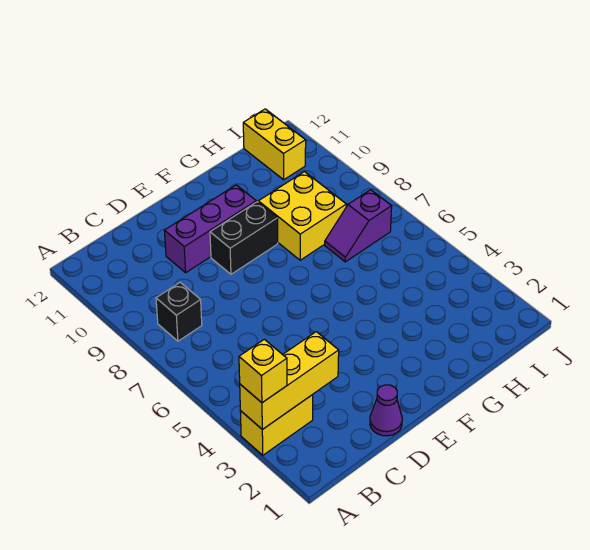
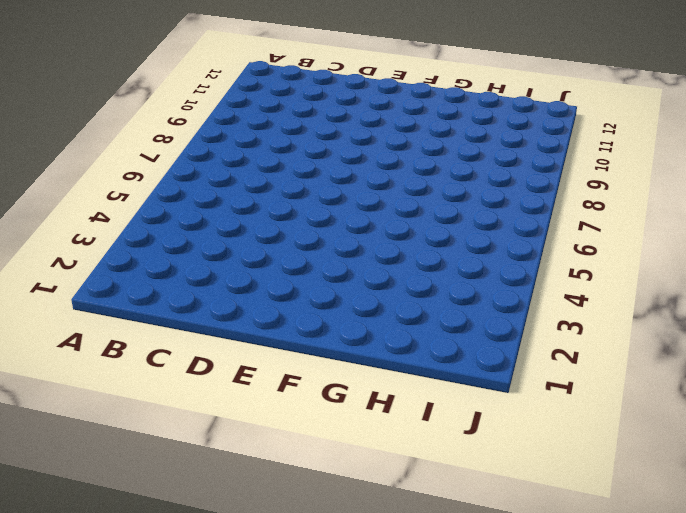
none -> yellow 1x2 brick [240,395,313,455]
none -> black 1x1 brick [156,282,202,341]

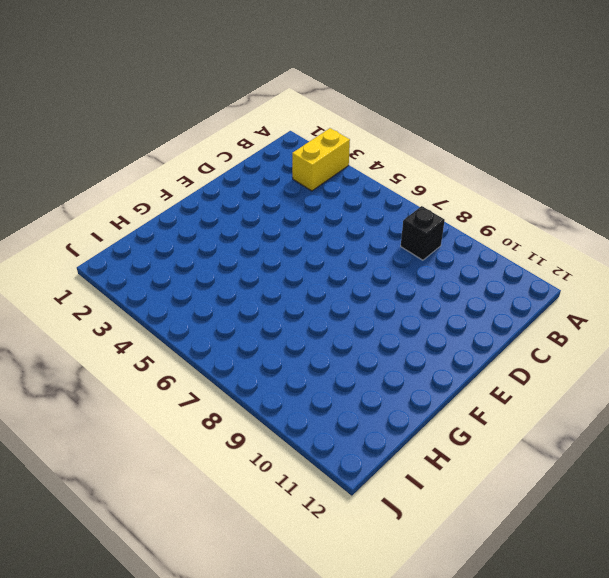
none -> purple 1x1 cone [370,385,402,436]
none -> purple 1x3 brick [164,185,256,273]

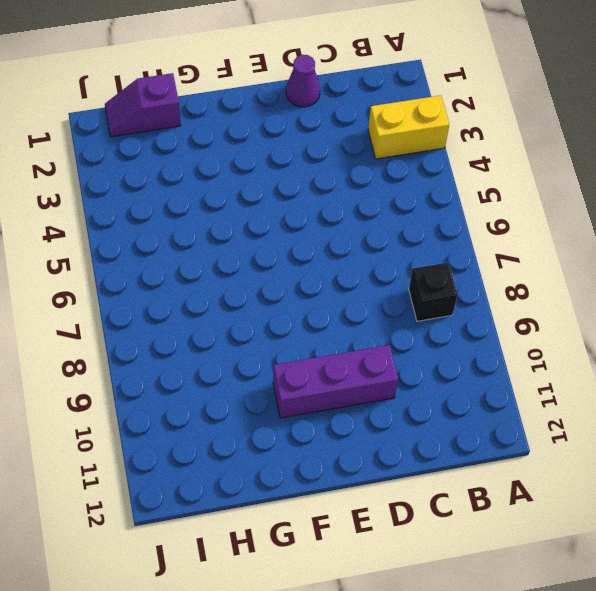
purple 1x2 slope [105,73,181,137] -> purple 1x2 slope turned to [325,190,392,262]
none -> black 1x2 brick [210,202,278,274]
none -> yellow 2x2 brick [258,172,346,260]

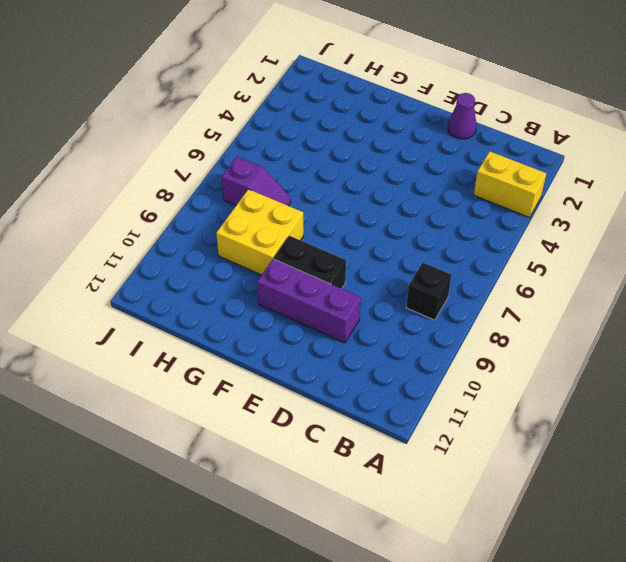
none -> yellow 1x2 brick [243,109,306,180]
none -> yellow 1x3 brick [240,332,339,429]

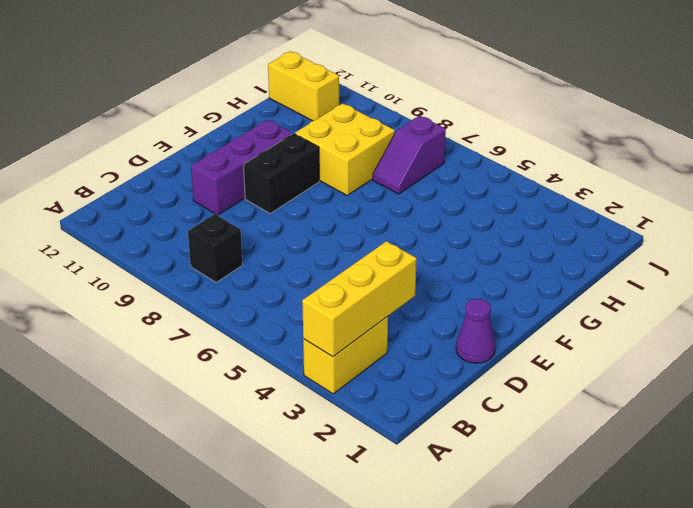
none -> yellow 1x1 brick [239,339,287,403]

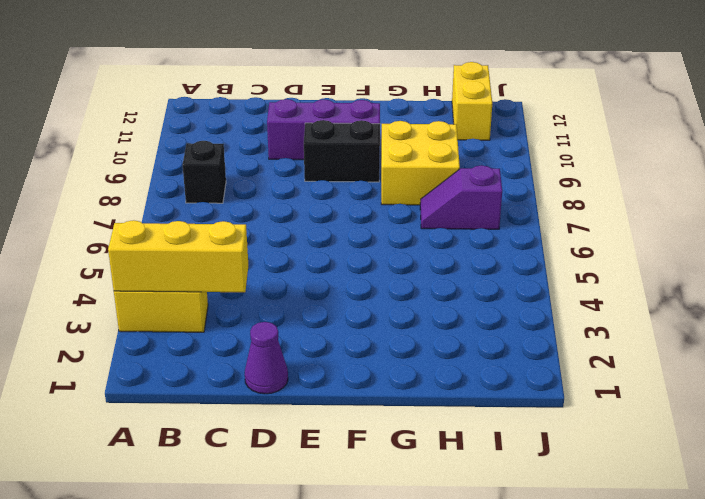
none -> yellow 1x1 brick [239,339,287,403]

